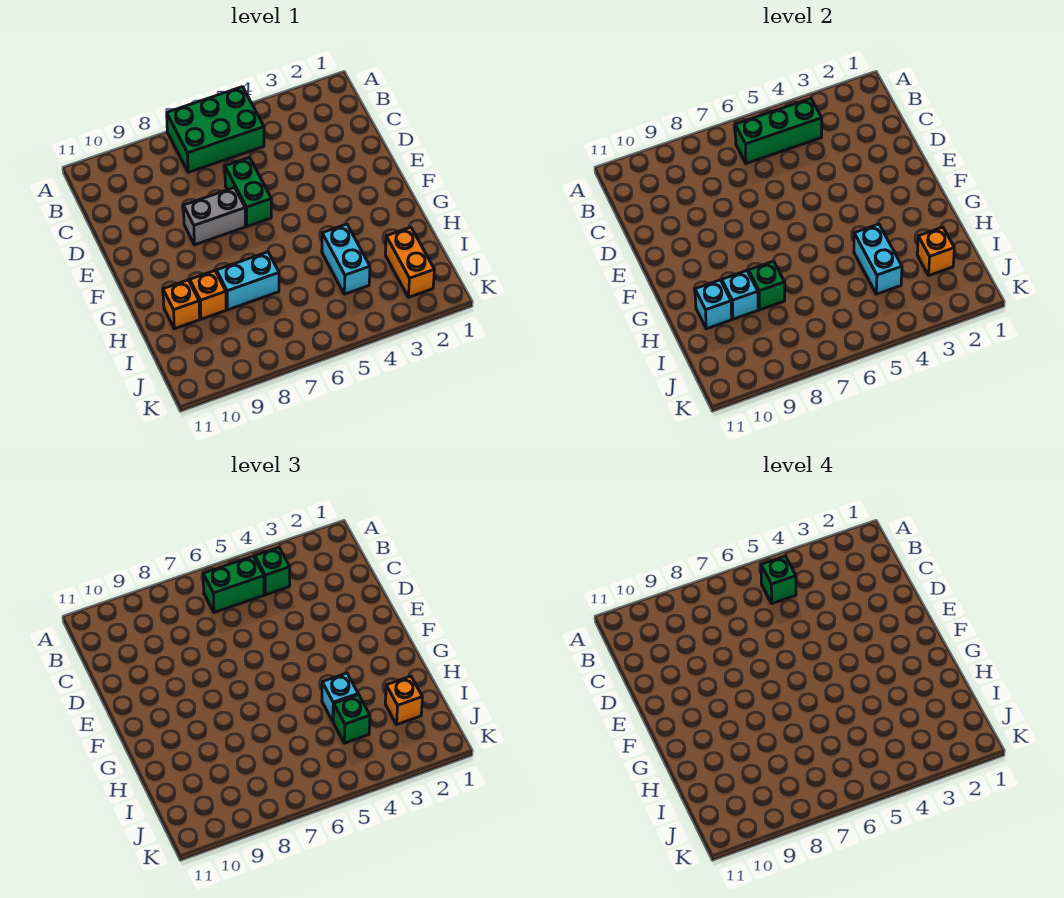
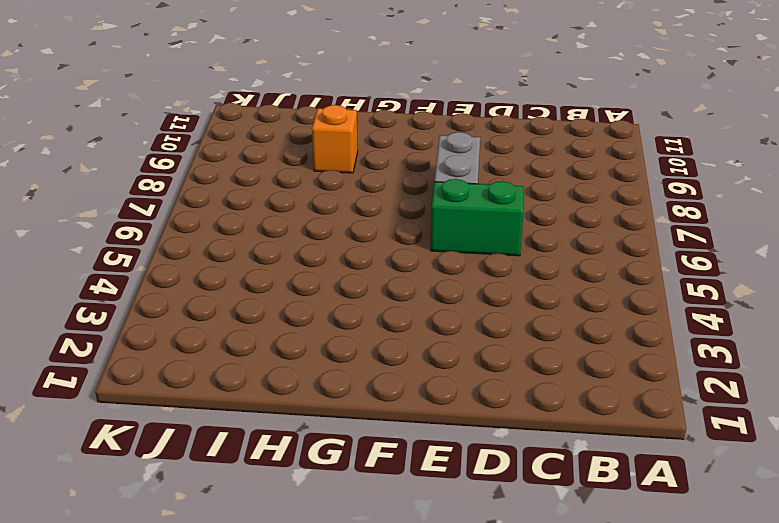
none -> green 2x3 brick [167,87,264,172]
none -> cyan 1x2 brick [322,224,370,294]
none -> cyan 1x2 brick [217,252,279,310]

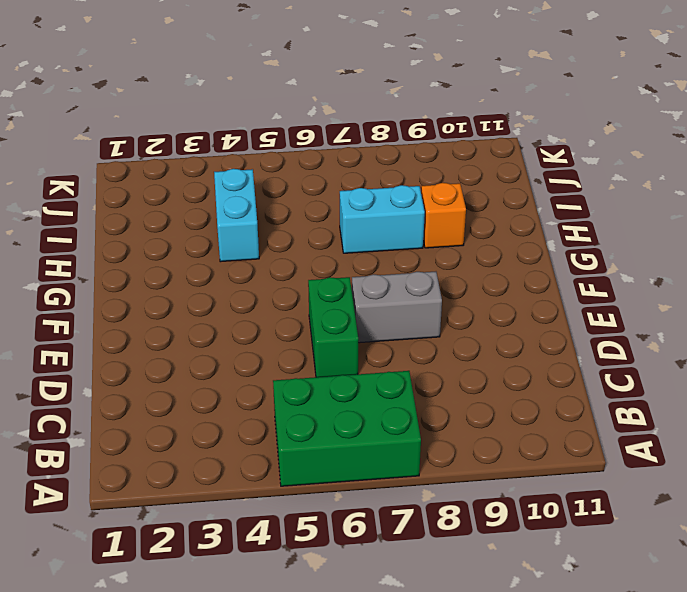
none -> orange 1x1 brick [163,280,200,329]
none -> orange 1x2 brick [385,227,434,297]
none -> green 1x3 brick [735,99,822,164]

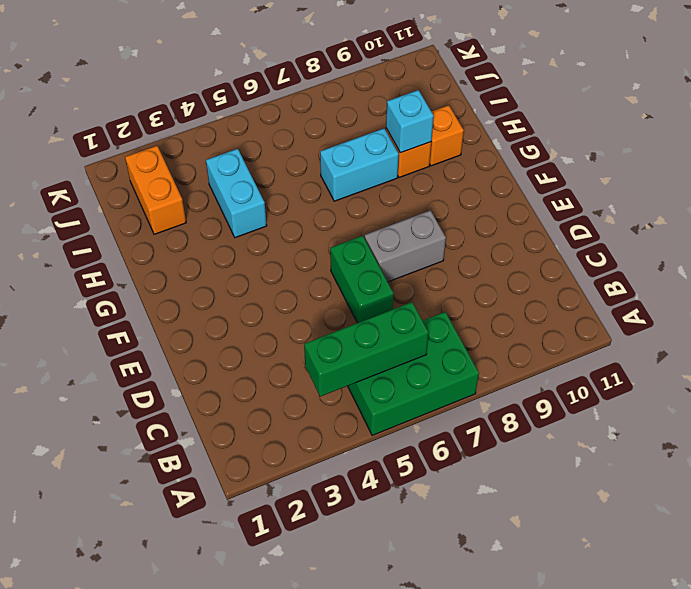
none -> cyan 1x2 brick [854,224,902,294]
none -> green 1x1 brick [749,261,785,310]
none -> cyan 1x1 brick [695,280,732,329]

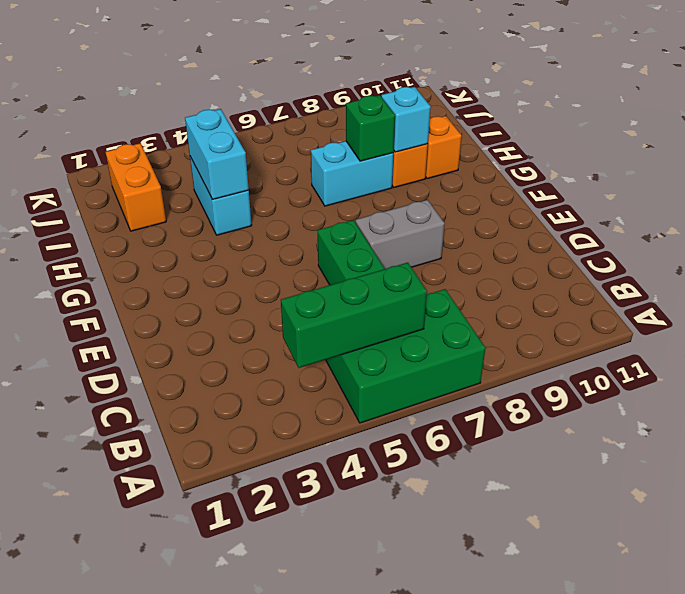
none -> cyan 1x1 brick [695,280,732,329]
none -> orange 1x1 brick [917,227,954,275]
none -> green 1x1 brick [255,548,290,595]

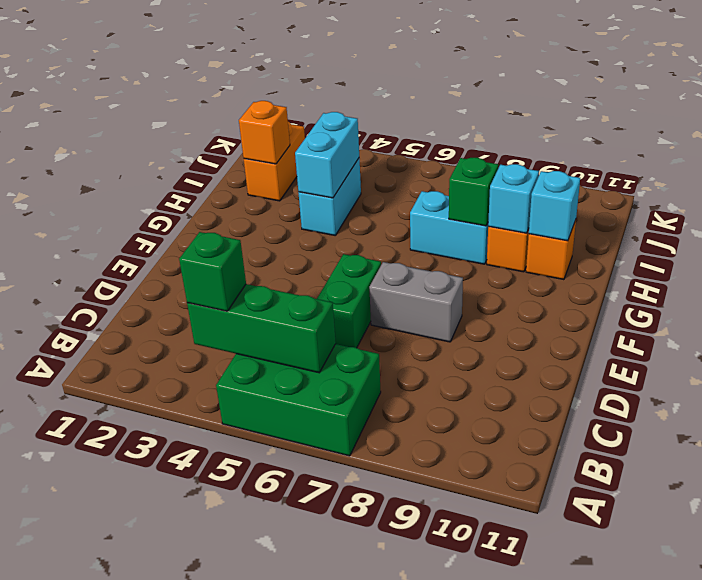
none -> green 1x2 brick [203,556,264,613]
none -> cyan 1x1 brick [322,673,358,721]
none -> orange 1x1 brick [385,676,422,724]

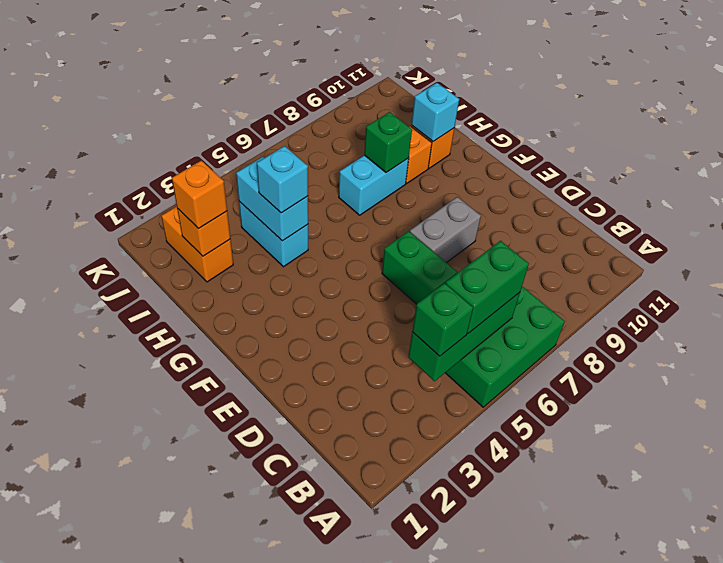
none -> cyan 1x1 brick [722,271,758,319]
none -> green 1x1 brick [333,695,370,743]
none -> green 1x1 brick [761,556,796,604]

